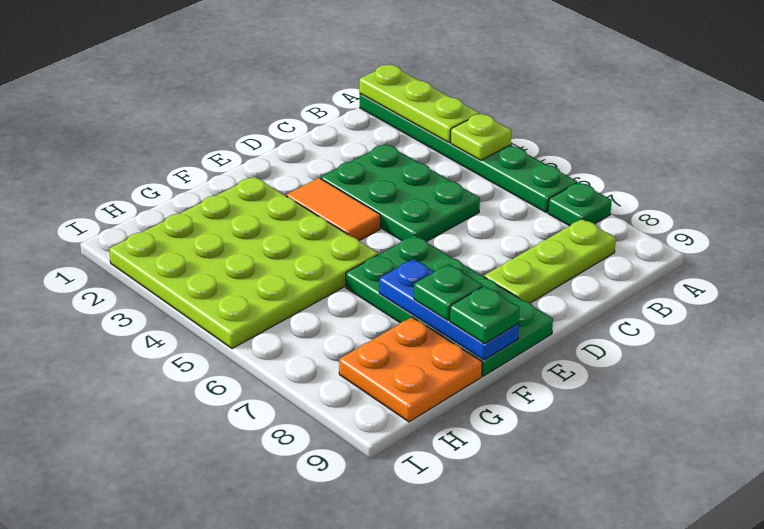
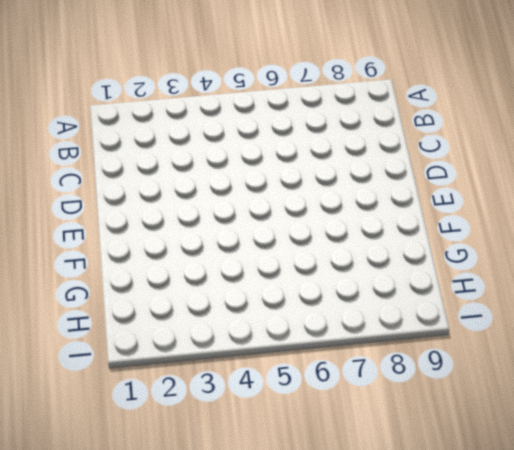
none -> green 1x6 plate [360,94,577,213]
none -> green 1x1 plate [548,182,612,226]
none -> lime 1x3 plate [484,219,616,303]

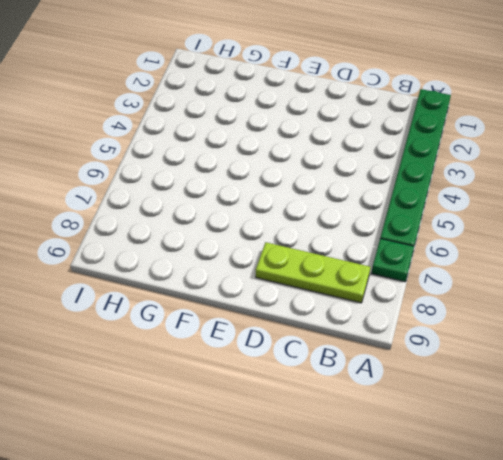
none -> green 2x3 plate [321,144,480,241]
none -> orange 1x2 tile [286,178,380,241]
none -> green 2x4 plate [346,235,553,376]

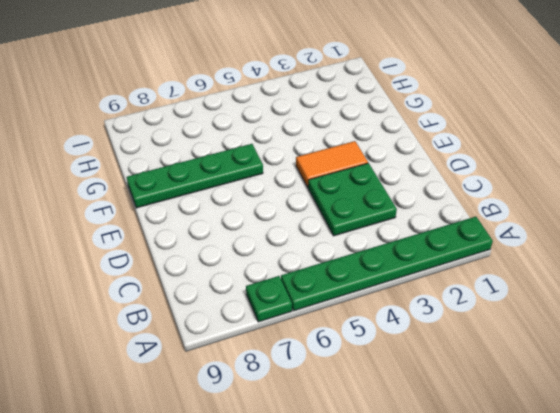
green 2x2 plate [308,163,397,236] -> green 2x3 plate [321,144,480,241]
green 1x4 plate [127,144,263,208] -> green 2x4 plate [346,235,553,376]
none -> lime 1x3 plate [484,219,616,303]
none -> lime 4x4 plate [109,177,378,349]
none -> orange 2x2 plate [339,317,482,422]

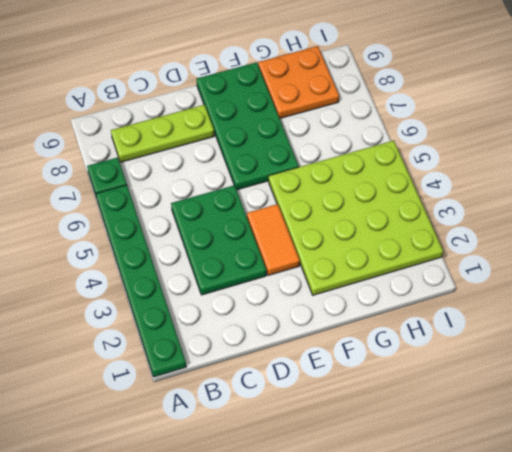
none -> lime 1x3 plate [359,65,479,143]
none -> lime 1x1 plate [451,114,511,160]
none -> blue 1x3 plate [379,259,519,360]

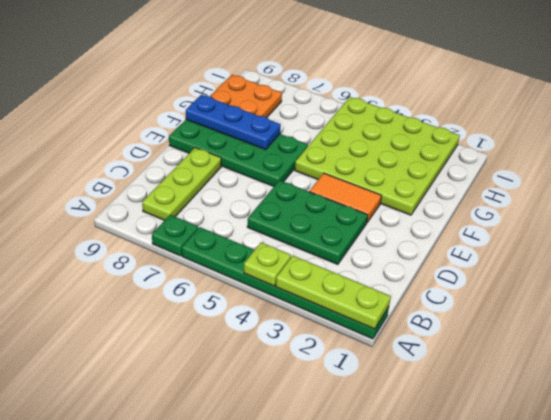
none -> green 1x1 plate [414,264,483,320]
none -> green 1x1 plate [450,286,520,343]

